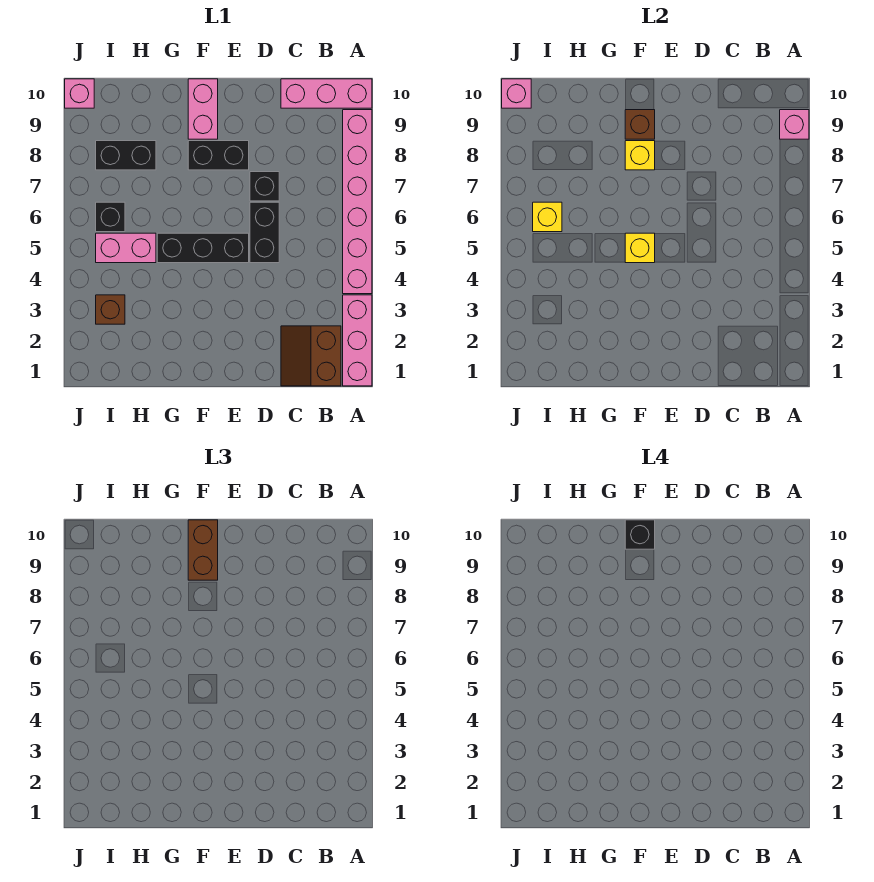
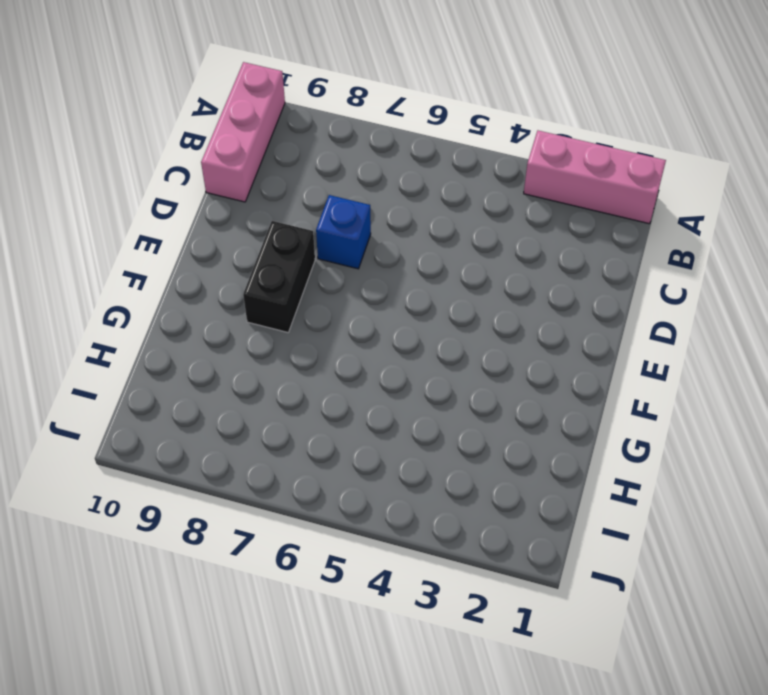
blue 1x1 brick [316,195,371,269] -> black 1x1 brick [250,172,279,201]
none -> pink 1x6 brick [343,110,372,294]
none -> brown 2x2 slope [281,326,341,386]
none -> black 1x2 brick [250,202,279,263]

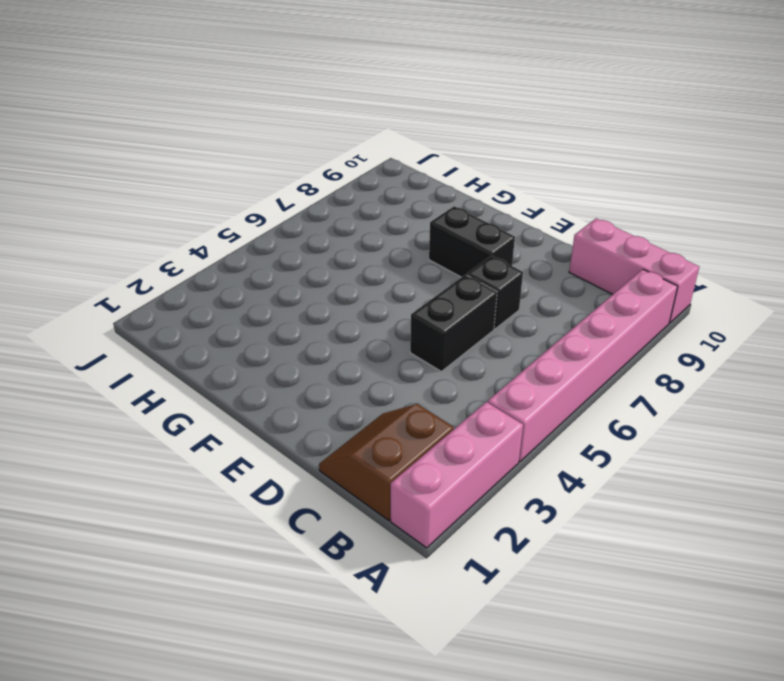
none -> black 1x3 brick [157,233,249,263]
none -> pink 1x2 brick [188,79,218,139]
none -> pink 1x2 brick [96,233,156,263]

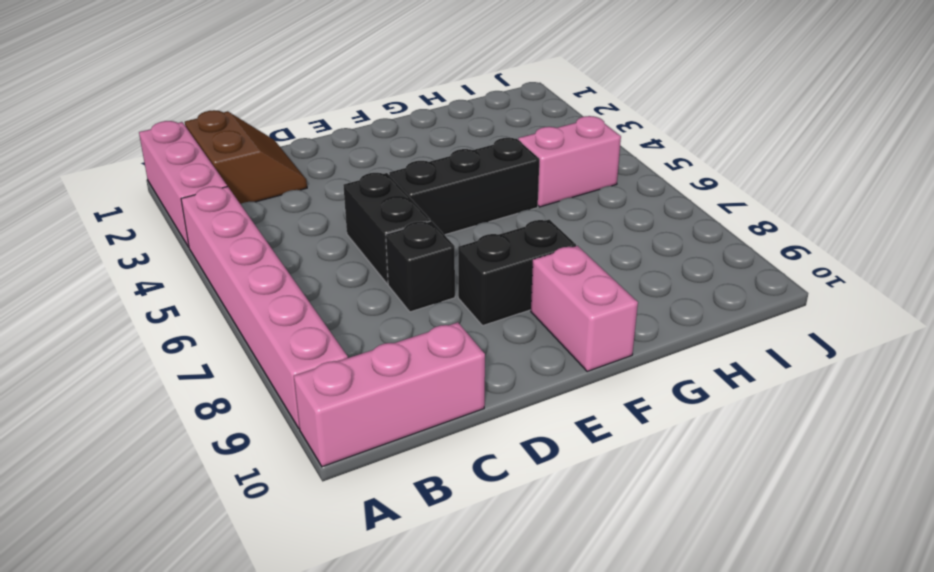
none -> black 1x2 brick [96,141,156,170]
none -> brown 1x1 brick [96,295,125,324]
none -> black 1x1 brick [96,202,125,232]

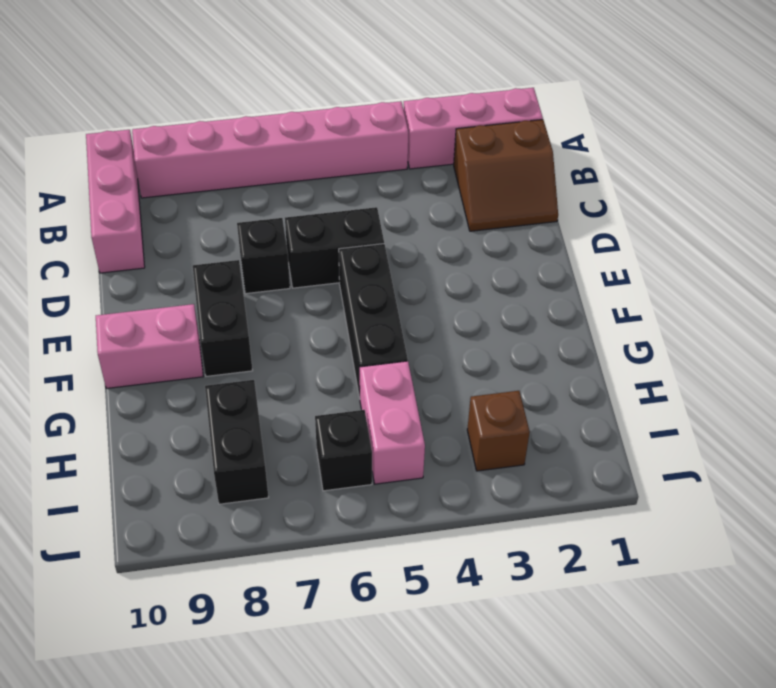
none -> pink 1x1 brick [65,79,94,108]
none -> pink 1x1 brick [780,110,809,139]
none -> yellow 1x1 brick [625,233,655,263]

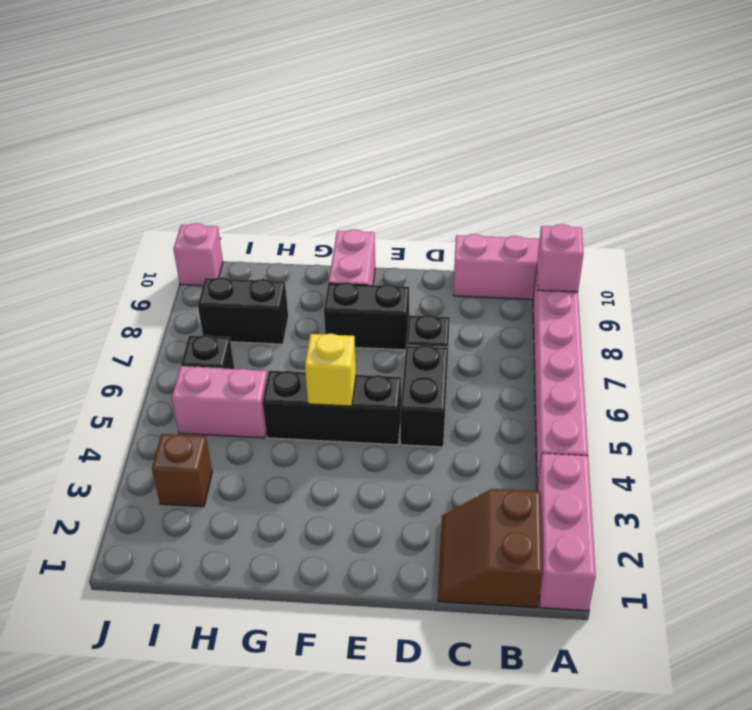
none -> yellow 1x1 brick [625,141,655,170]
none -> brown 1x1 brick [625,110,655,139]
none -> yellow 1x1 brick [533,202,562,232]

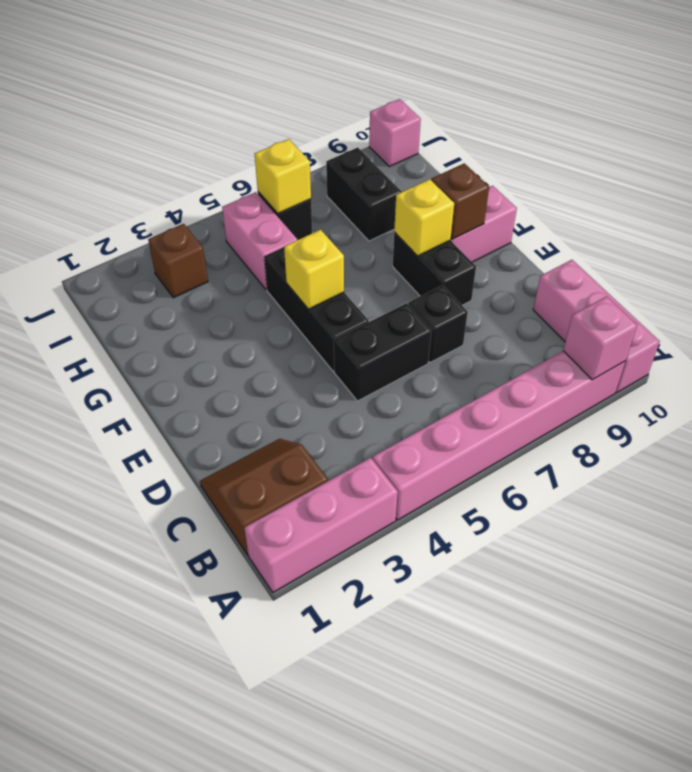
none -> pink 1x1 brick [502,79,531,108]
none -> brown 1x2 brick [188,520,218,580]
none -> black 1x1 brick [625,520,655,549]

